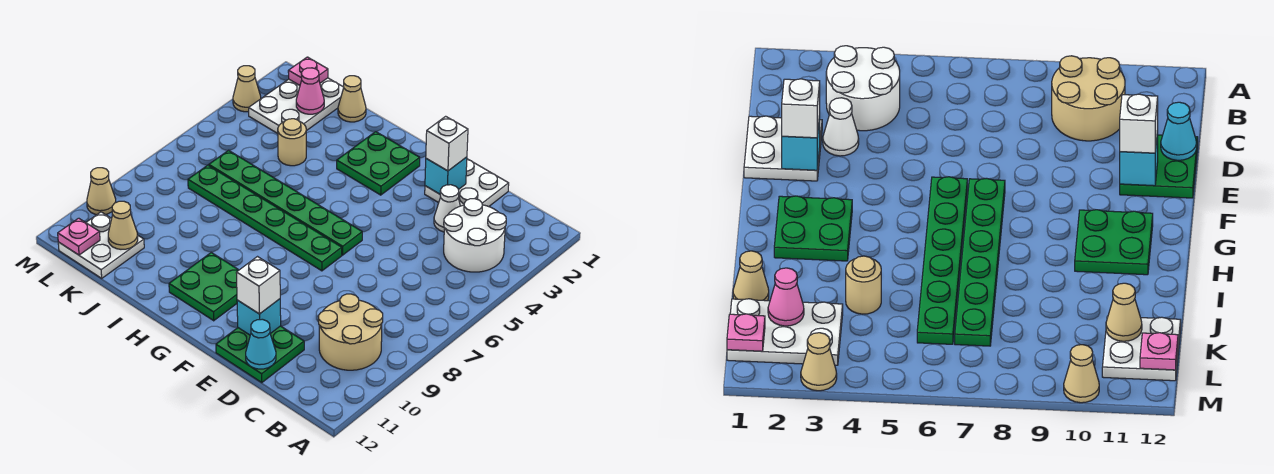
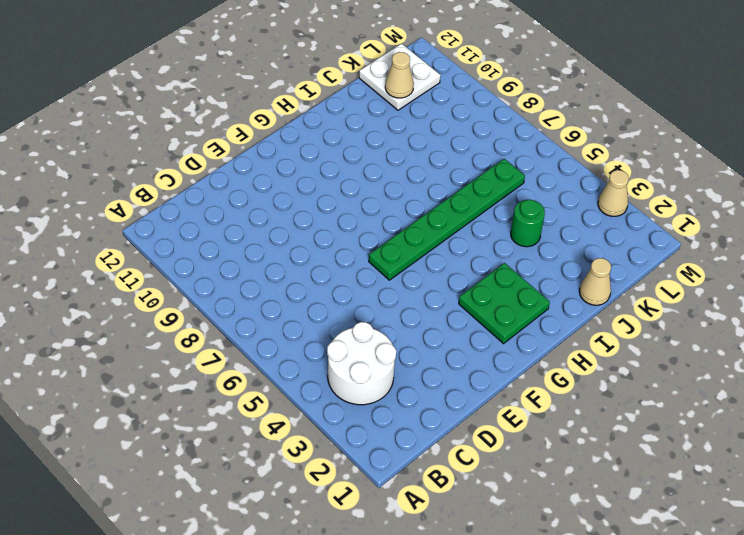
green 1x1 round brick [511,200,545,247] -> tan 1x1 round brick [278,119,306,166]
none -> tan 2x2 round brick [318,294,383,370]
none -> white 2x2 plate [425,159,509,207]
none -> white 1x1 cone [434,185,460,232]

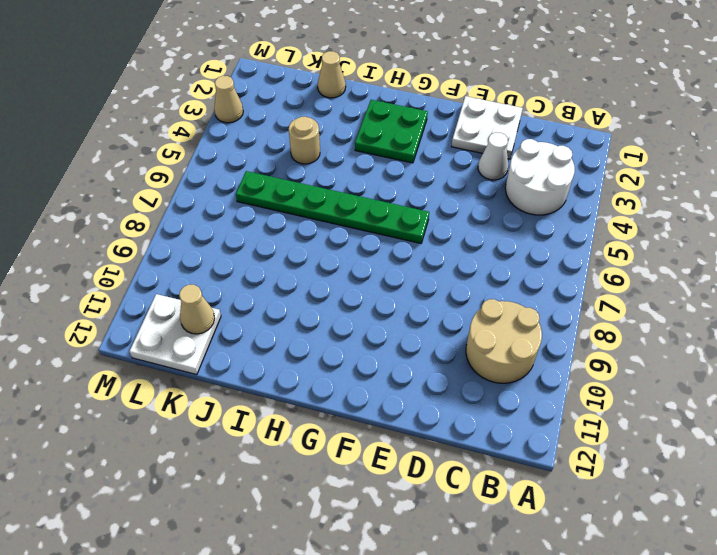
none -> green 2x2 plate [216,326,304,383]
none -> green 1x6 plate [188,165,342,271]
none -> green 2x2 plate [169,253,239,321]

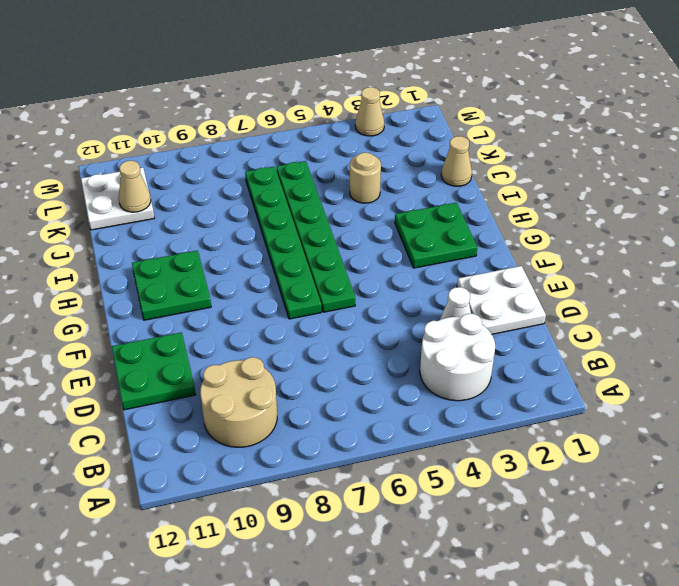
none -> white 2x3 plate [249,78,344,133]
none -> tan 1x1 cone [87,168,116,215]
none -> cyan 1x1 cone [246,319,276,369]

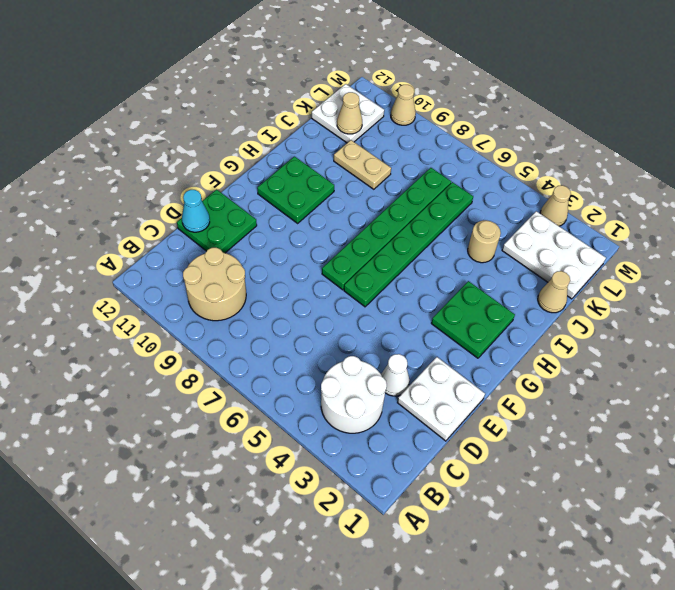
tan 1x2 plate [334,140,391,189] -> none
none -> cyan 1x1 brick [425,157,467,194]
none -> cyan 1x1 brick [237,299,281,335]
none -> pink 1x1 cone [296,68,324,114]

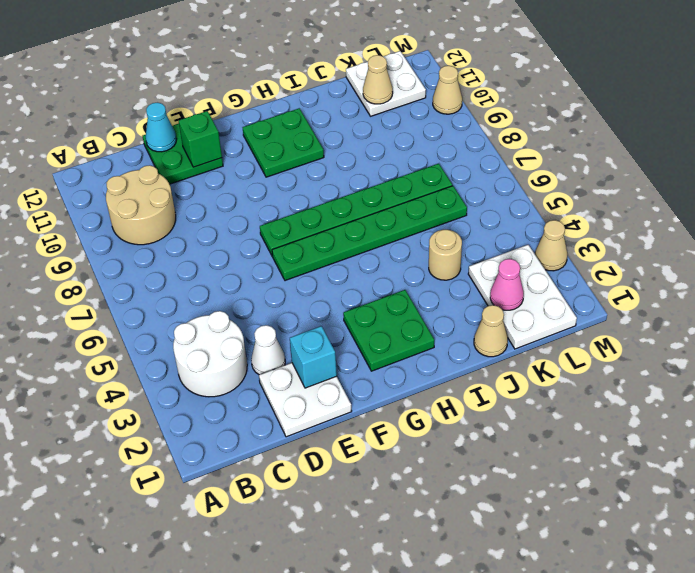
green 1x1 brick [179,111,222,167] -> cyan 1x1 brick [237,299,281,335]
none -> pink 1x1 plate [288,57,328,85]
none -> pink 1x1 plate [58,218,100,255]
none -> white 1x1 brick [426,116,468,171]

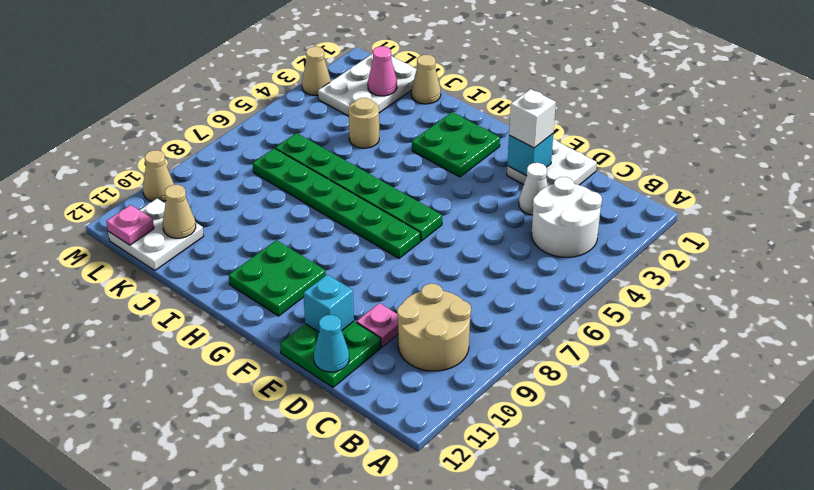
pink 1x1 plate [356,303,398,347] -> pink 1x1 plate moved to [288,57,328,85]
none -> white 1x1 brick [236,257,280,314]

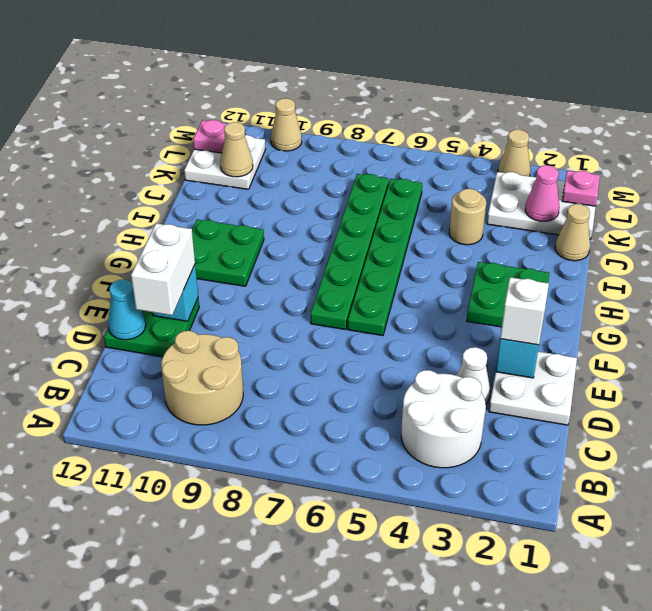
white 1x2 brick [131,224,195,315] -> white 1x1 brick [236,257,280,314]

